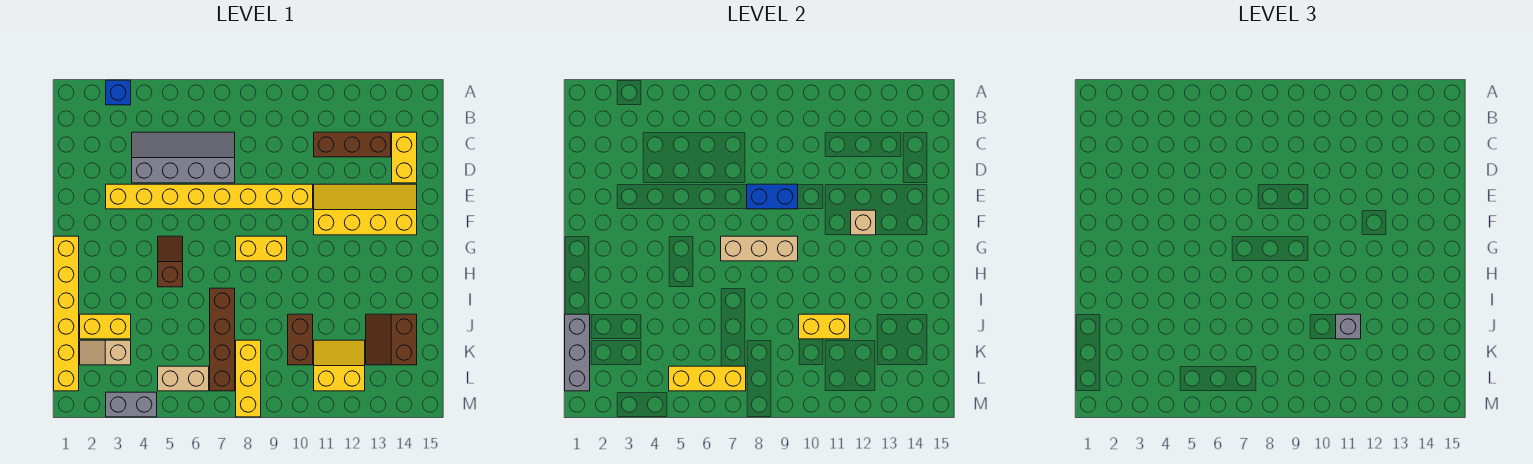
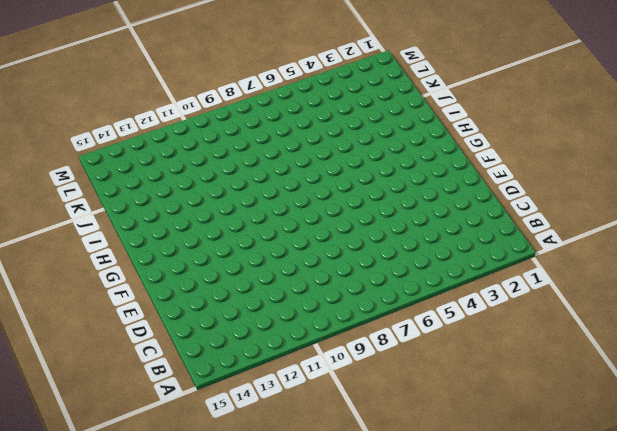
none -> blue 1x1 brick [106,80,131,105]
none -> grey 2x4 slope [132,132,235,183]
none -> brown 1x3 brick [314,132,391,157]

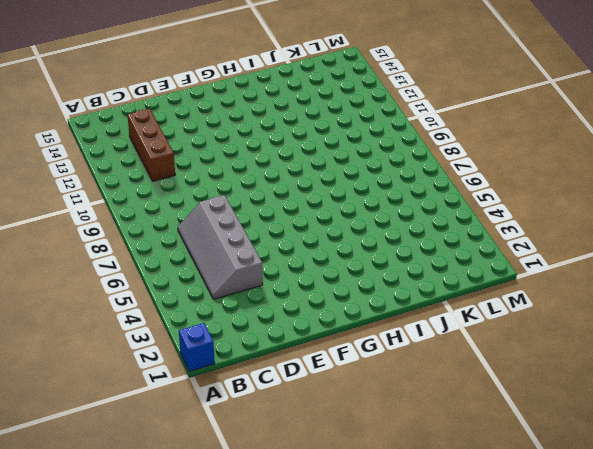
blue 1x1 brick [179,323,215,372] -> blue 1x1 brick moved to [106,80,131,105]
none -> yellow 1x2 brick [392,132,417,183]
none -> yellow 1x8 brick [106,184,313,209]
none -> yellow 2x4 slope [314,184,417,235]

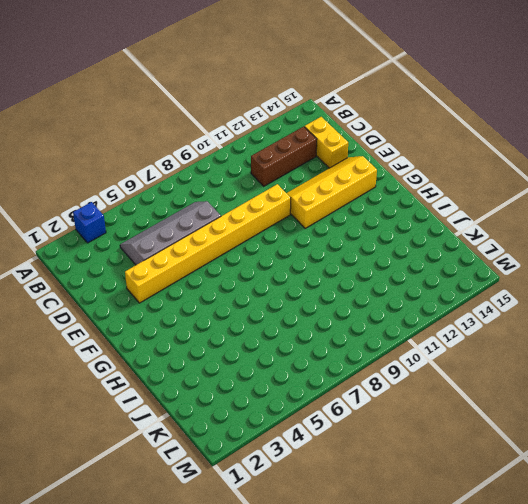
none -> yellow 1x6 brick [54,236,79,391]
none -> brown 1x2 slope [158,236,183,287]
none -> yellow 1x2 brick [236,236,287,261]

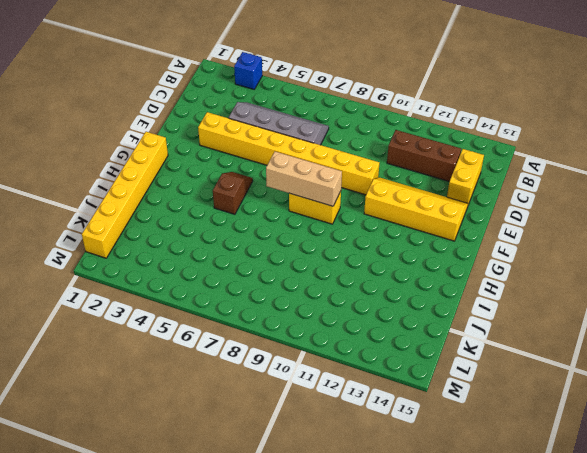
none -> brown 1x4 brick [210,288,235,391]
none -> yellow 1x2 brick [80,314,131,339]
none -> brown 1x2 brick [288,314,313,365]

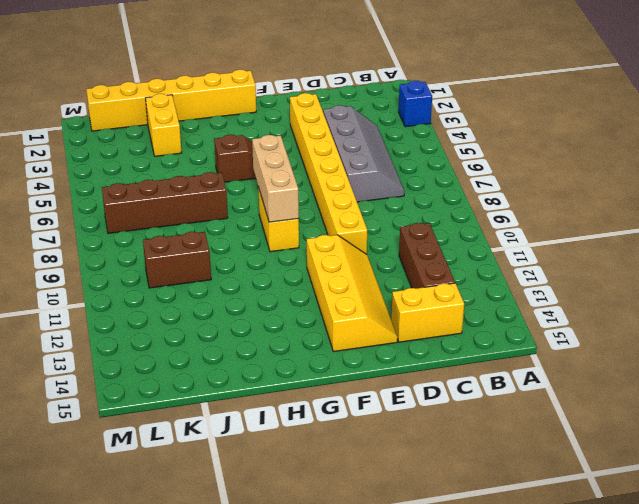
none -> brown 2x2 slope [366,314,417,365]
none -> tan 1x2 slope [80,340,131,365]
none -> yellow 1x3 brick [236,340,261,417]

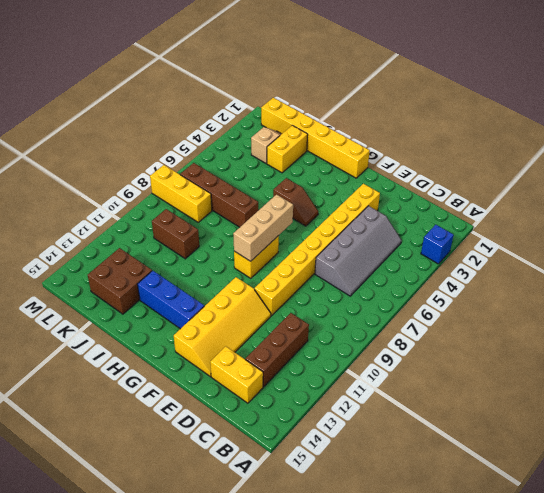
blue 1x3 brick [138,271,204,329] -> none
brown 2x2 brick [88,248,152,314] -> brown 2x2 slope [366,314,417,365]
none -> yellow 2x2 slope [314,340,365,391]
none -> tan 1x2 brick [158,366,209,391]
none -> grey 1x2 brick [106,392,157,417]

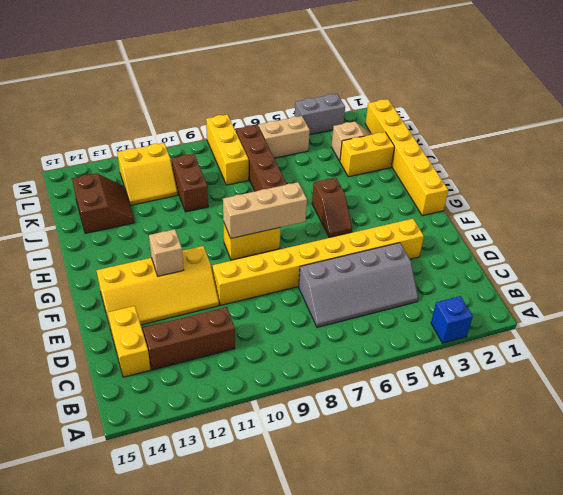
none -> blue 1x2 brick [747,184,798,209]
none -> grey 1x3 brick [565,314,590,391]
none -> yellow 1x2 brick [799,314,850,339]

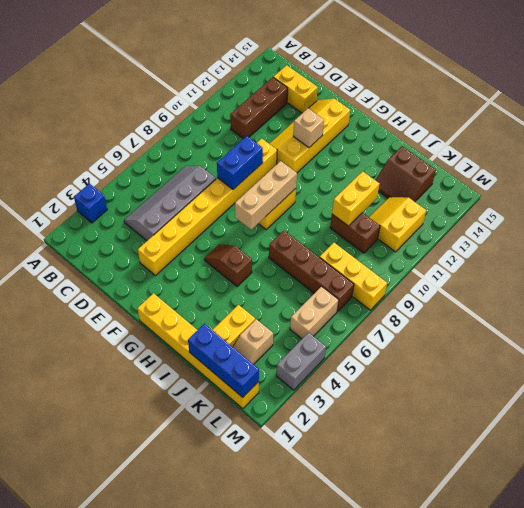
blue 1x3 brick [188,324,259,397] -> grey 1x3 brick [565,314,590,391]
none -> yellow 1x3 brick [669,366,746,391]
none -> grey 1x1 brick [1336,314,1361,339]

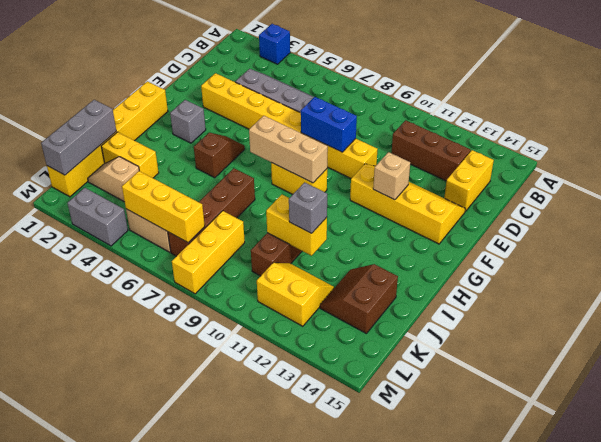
grey 1x1 brick [170,100,206,143] -> none

